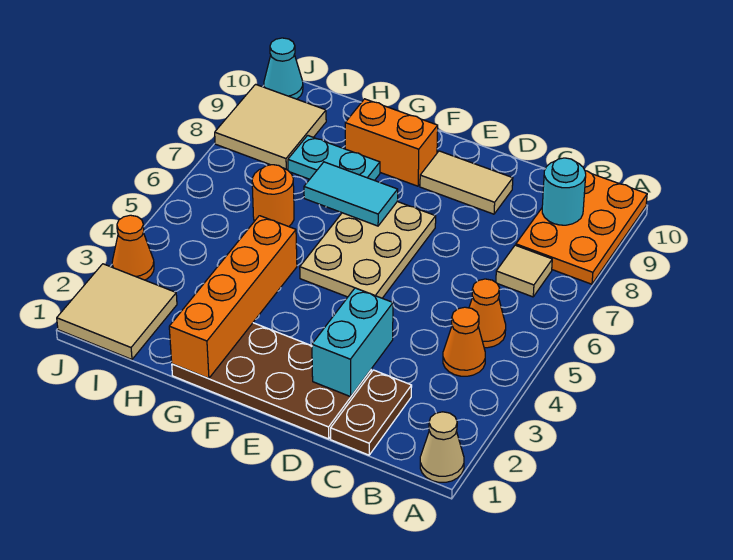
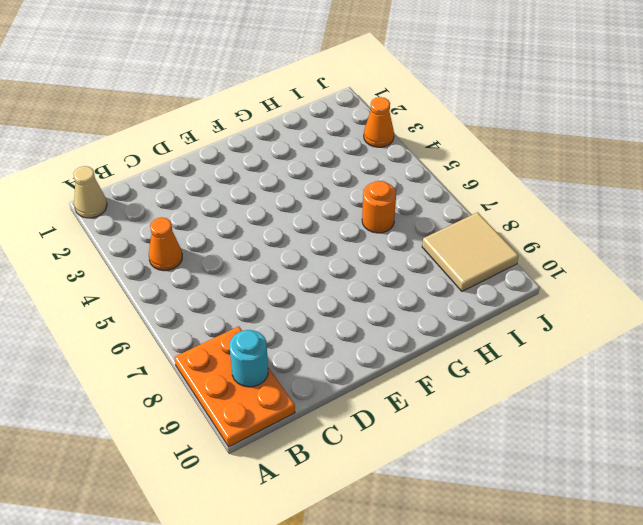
none -> orange 1x1 cone [469,279,506,348]
none -> tan 1x1 tile [496,245,552,297]
none -> brown 1x2 plate [331,370,412,455]

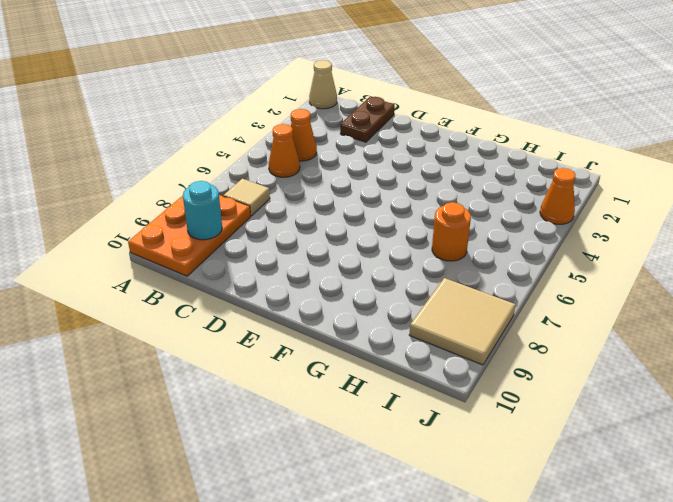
none -> brown 2x4 plate [172,323,371,439]
none -> tan 1x2 tile [420,151,513,214]
none -> tan 2x3 plate [300,202,436,298]

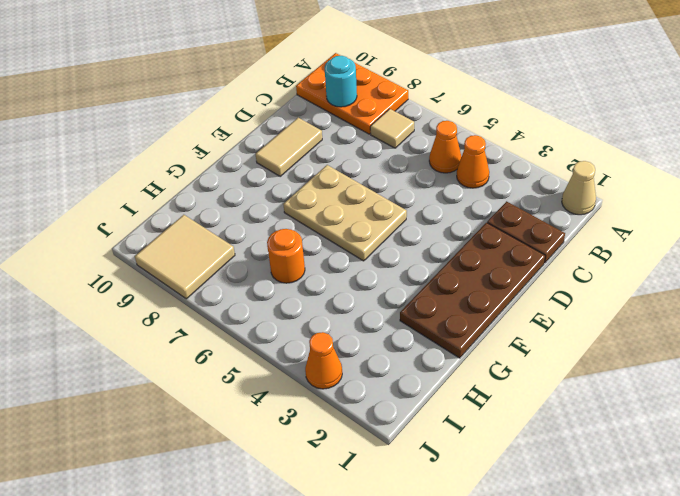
none -> orange 1x2 brick [345,99,438,186]
none -> cyan 1x2 plate [288,135,380,181]
none -> tan 2x2 tile [57,264,177,359]

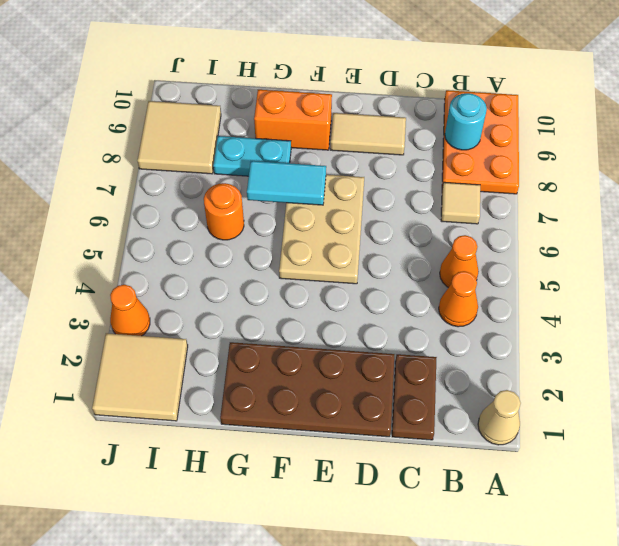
none -> cyan 1x1 cone [264,38,303,99]
none -> cyan 1x2 brick [312,288,393,397]
none -> orange 1x4 brick [169,216,297,379]

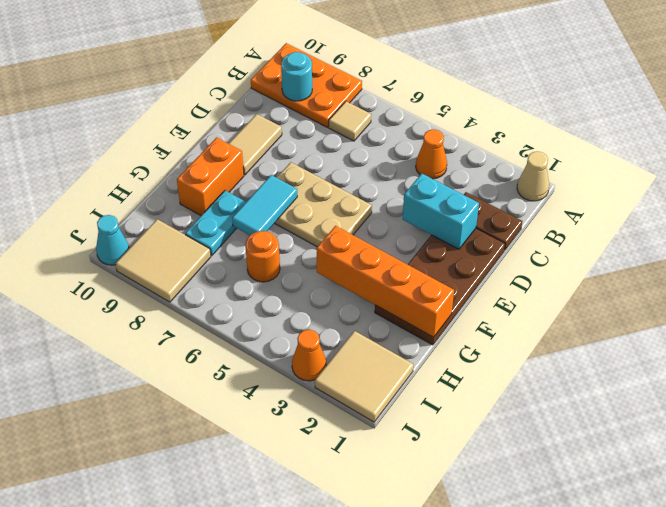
none -> orange 1x1 cone [469,279,506,348]

